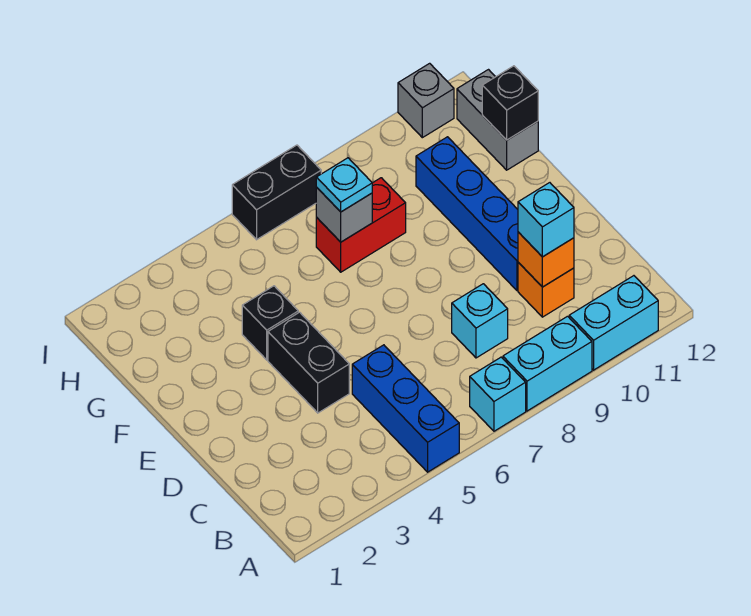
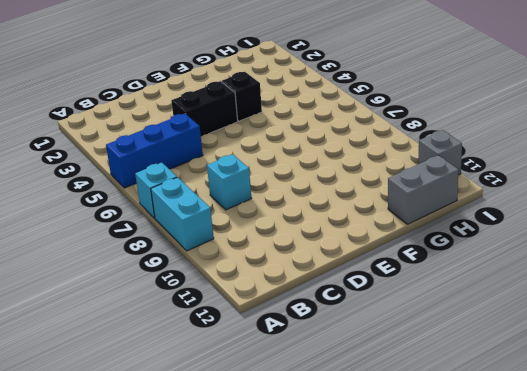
none -> cyan 1x2 brick [569,276,658,370]
none -> orange 1x1 brick [518,263,574,317]
none -> blue 1x4 brick [416,137,518,290]

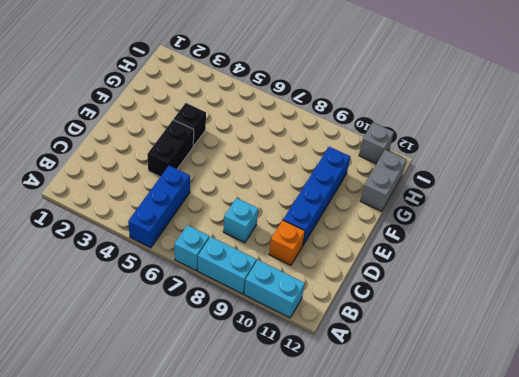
none -> red 1x2 brick [316,178,406,272]
none -> black 1x2 brick [232,145,321,240]
none -> orange 1x1 brick [518,232,574,287]

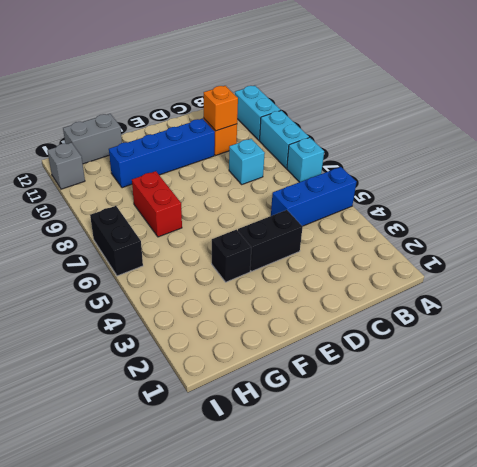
none -> grey 1x1 brick [316,187,372,242]
none -> black 1x1 brick [482,66,538,140]
none -> cyan 1x1 brick [518,183,574,257]

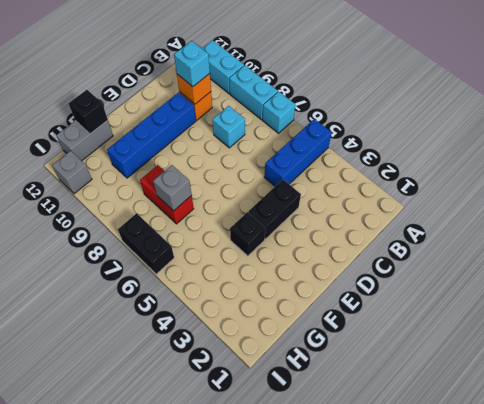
none -> cyan 1x1 plate [316,158,372,212]

